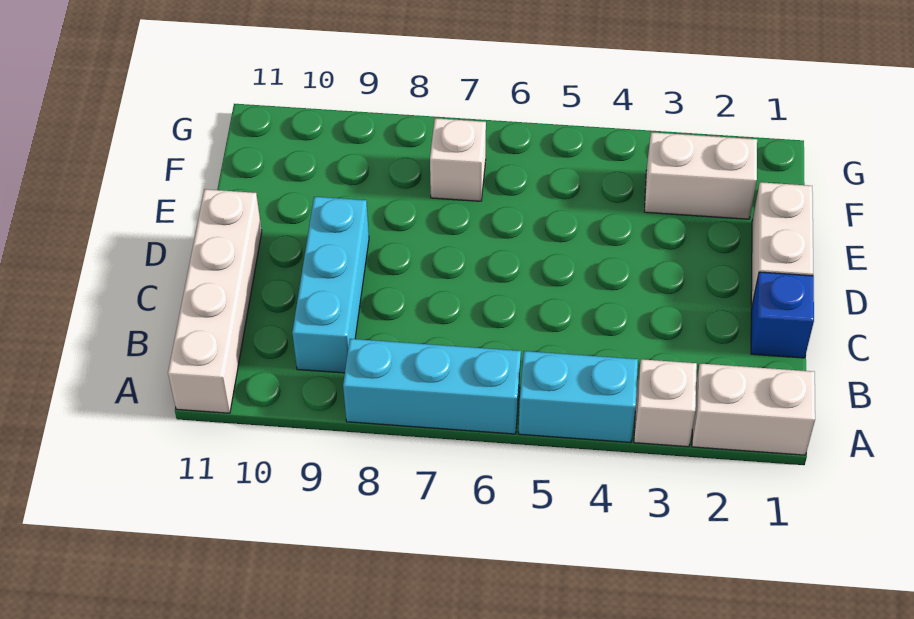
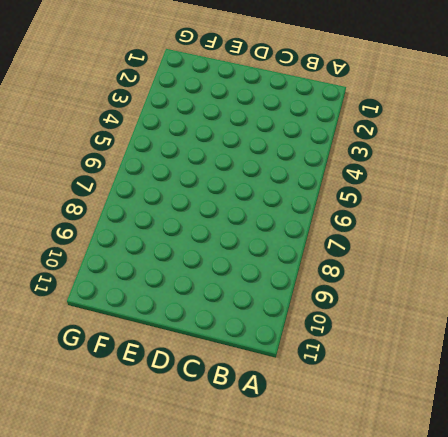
none -> white 1x2 brick [692,363,815,455]
none -> white 1x1 brick [634,359,697,447]

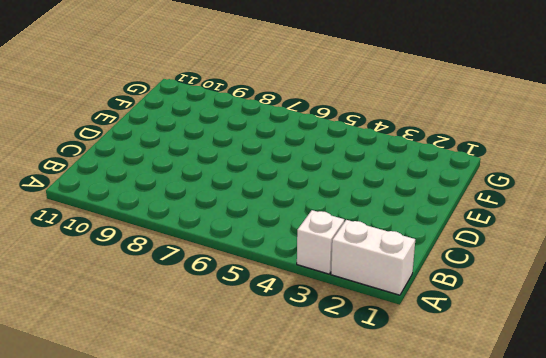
none -> cyan 1x2 brick [518,351,638,443]
none -> cyan 1x3 brick [343,339,521,434]

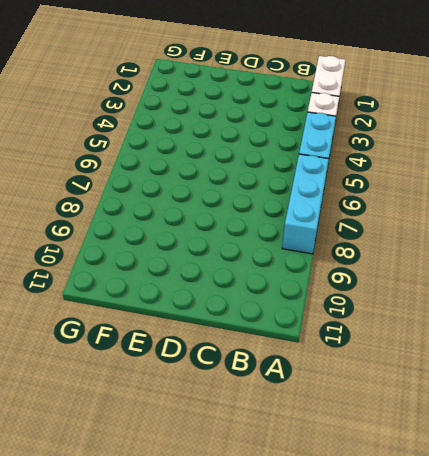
none -> white 1x4 brick [168,189,262,413]
none -> cyan 1x3 brick [292,197,369,373]

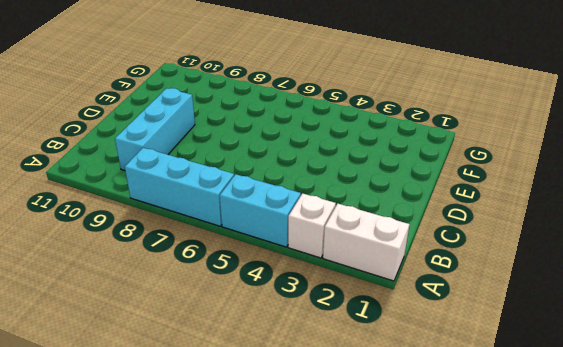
none -> white 1x4 brick [168,189,262,413]
none -> blue 1x1 brick [751,272,814,358]

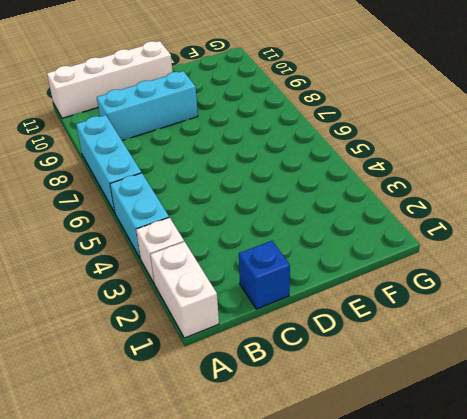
none -> white 1x2 brick [751,182,813,308]
none -> white 1x2 brick [644,132,757,219]

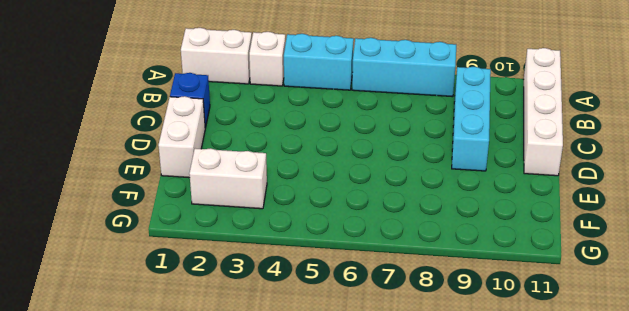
none -> white 1x1 brick [430,118,486,201]

